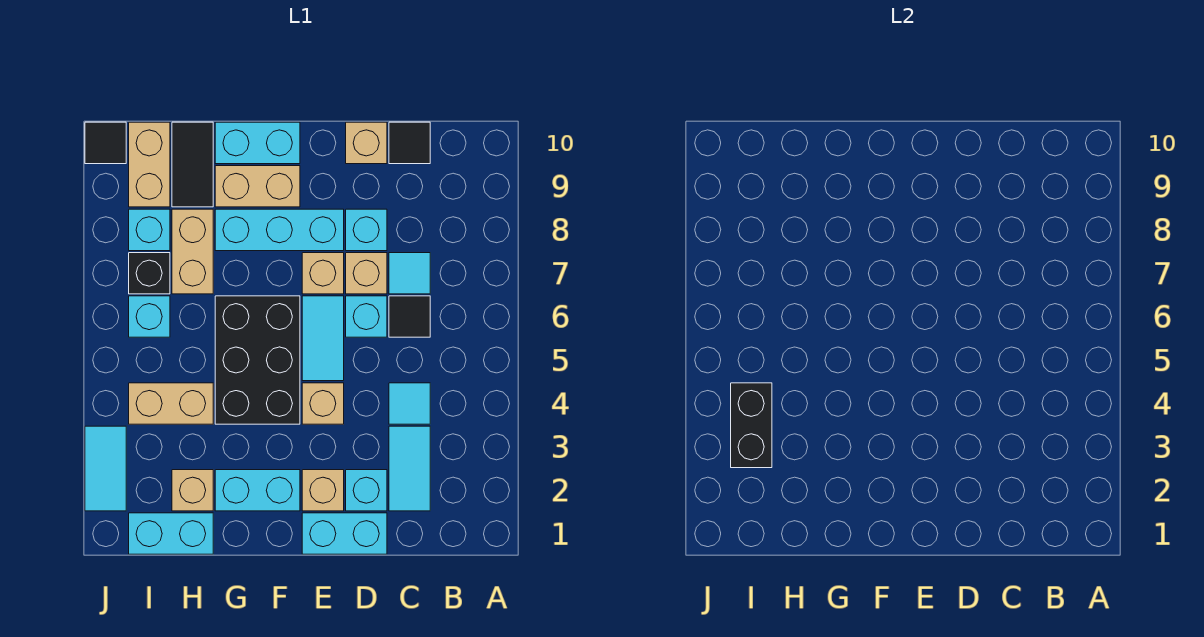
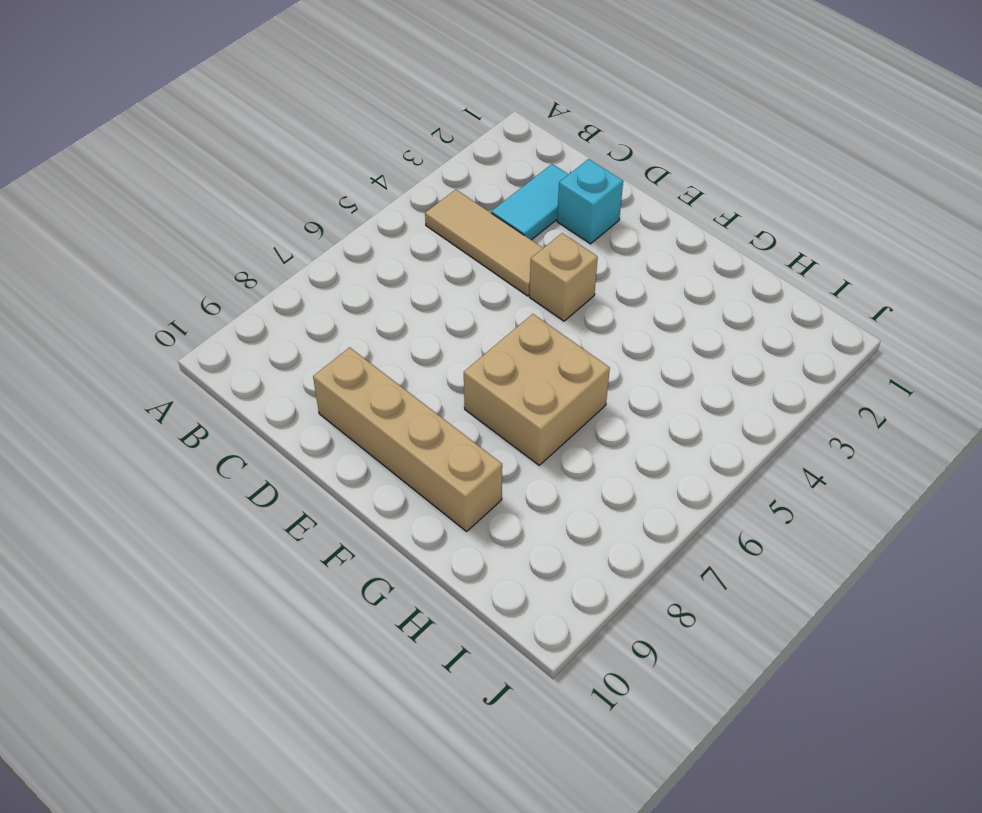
tan 1x3 tile [425,190,543,296] -> cyan 1x1 tile [389,383,430,424]
tan 1x4 brick [313,347,502,531] -> tan 1x2 brick [215,166,300,207]
tan 2x2 brick [464,314,610,465] -> black 2x3 brick [215,296,300,424]
none -> black 1x1 tile [389,296,430,337]
none -> cyan 1x1 tile [389,253,430,294]
none -> black 1x1 tile [389,122,430,164]
none -> cyan 1x2 brick [302,513,387,554]

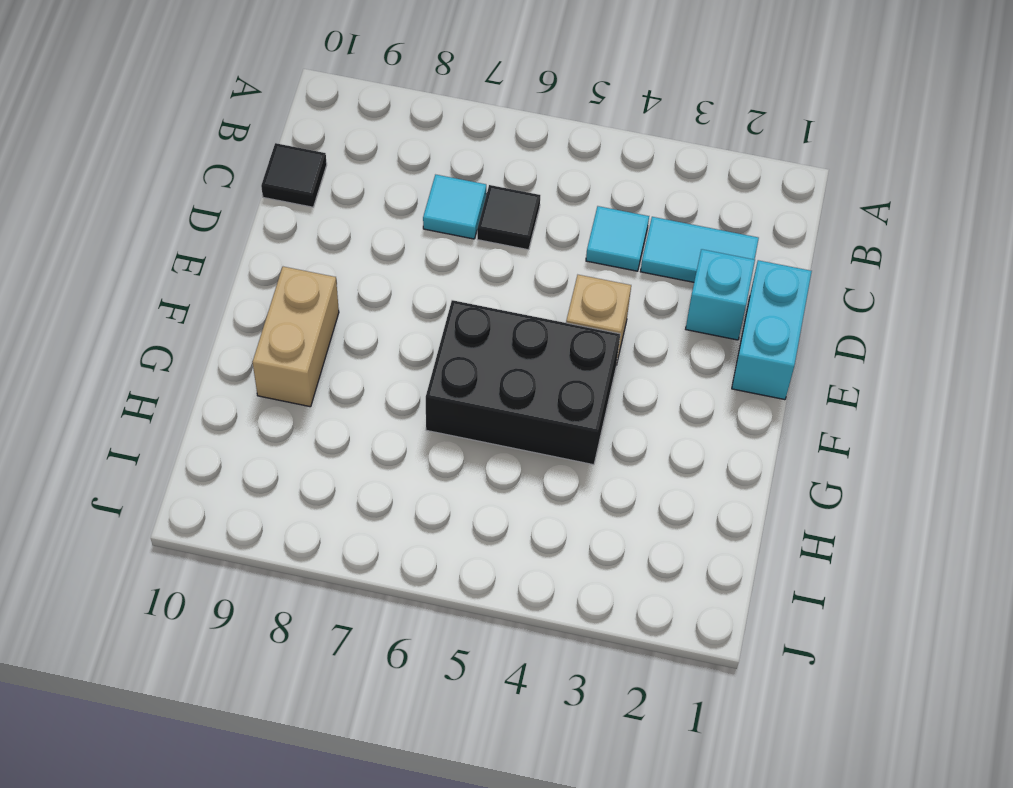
none -> cyan 1x1 brick [346,296,387,337]
none -> tan 1x1 brick [346,253,387,294]
none -> cyan 1x1 brick [346,209,387,251]
none -> tan 1x1 brick [346,122,387,164]

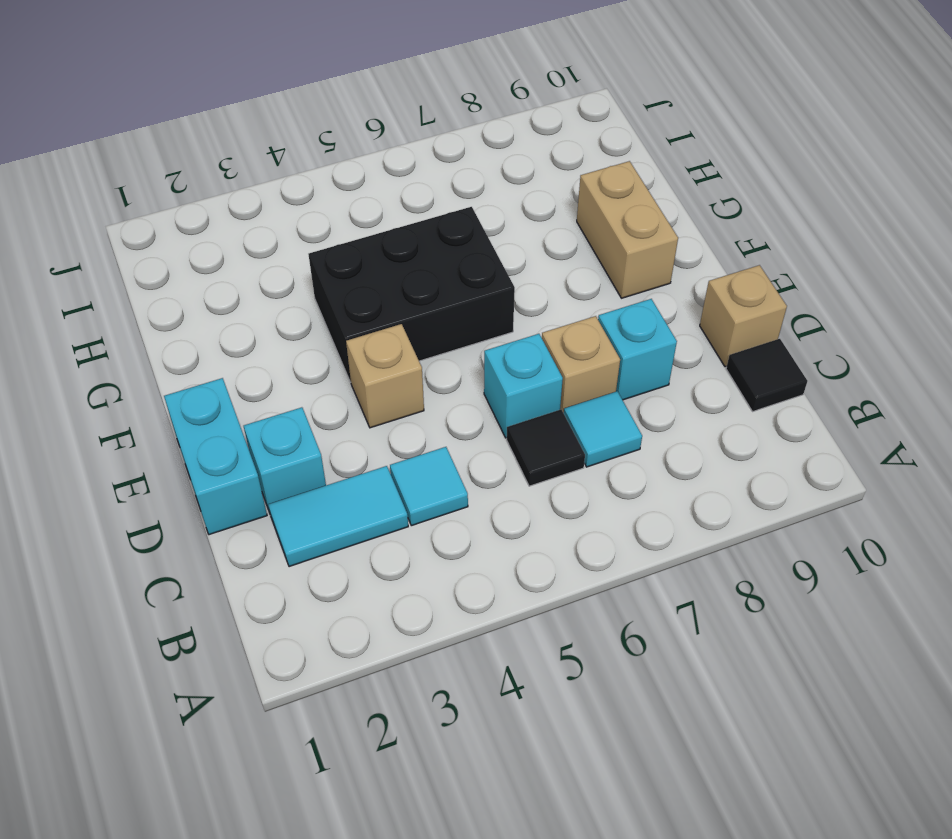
none -> tan 1x1 brick [302,470,344,511]
none -> cyan 1x2 tile [302,296,344,381]
none -> tan 1x1 brick [302,253,344,294]
none -> cyan 1x3 brick [215,209,344,251]

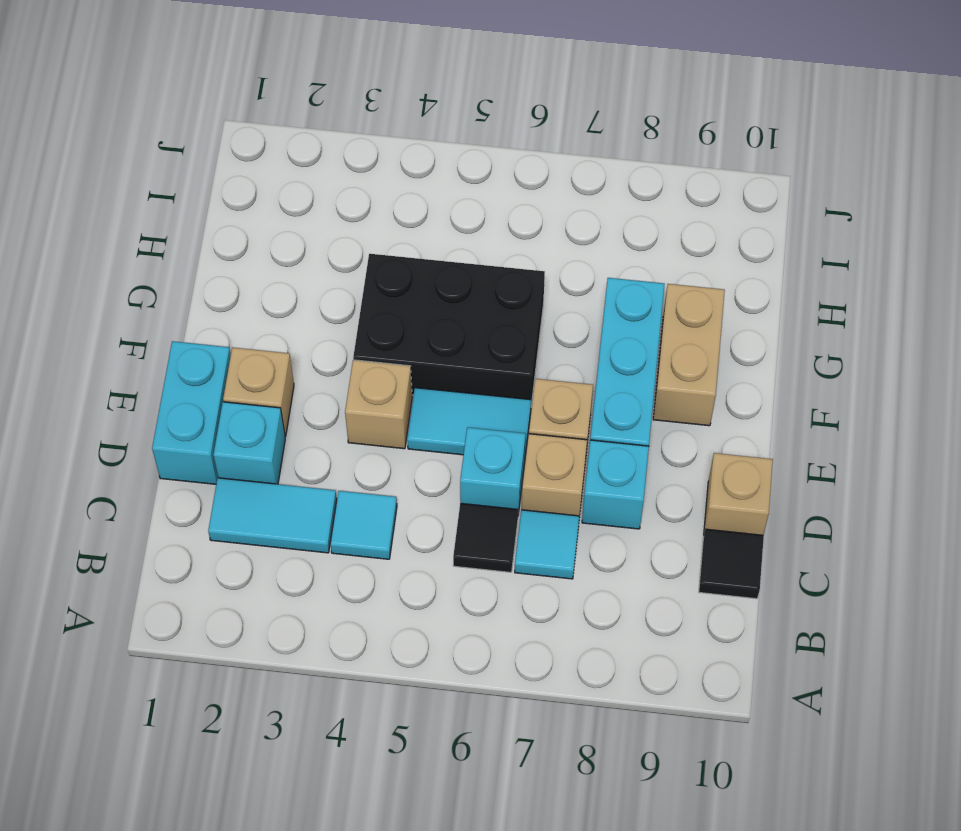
none -> cyan 1x2 brick [215,470,300,511]
none -> cyan 1x2 brick [215,122,300,164]
none -> cyan 1x2 brick [129,513,213,554]
none -> tan 1x1 brick [172,470,213,511]

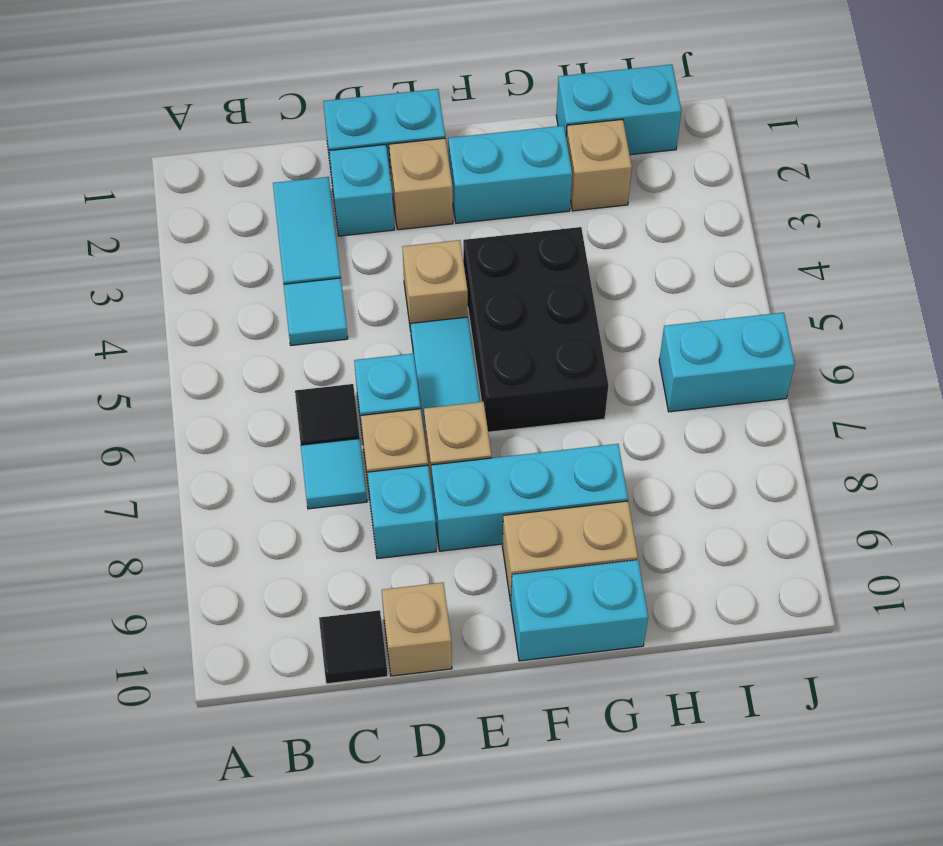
cyan 1x2 brick [659,312,795,412] -> cyan 1x1 brick [129,296,170,337]
none -> tan 1x2 brick [129,383,213,424]
none -> tan 1x2 brick [172,209,213,294]
none -> black 1x2 tile [172,122,213,207]
none -> black 1x1 brick [129,253,170,294]

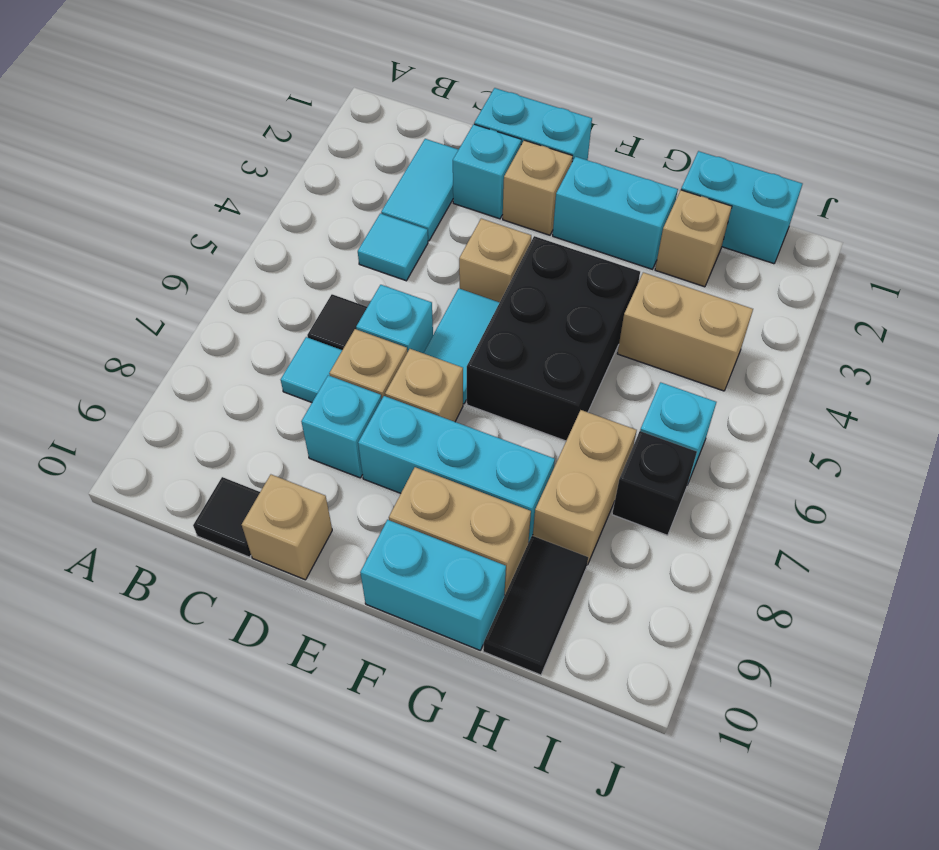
none -> cyan 1x1 brick [129,209,170,251]
none -> tan 1x2 brick [129,122,170,207]
none -> cyan 1x2 tile [85,426,126,511]
none -> black 1x1 tile [85,122,126,164]

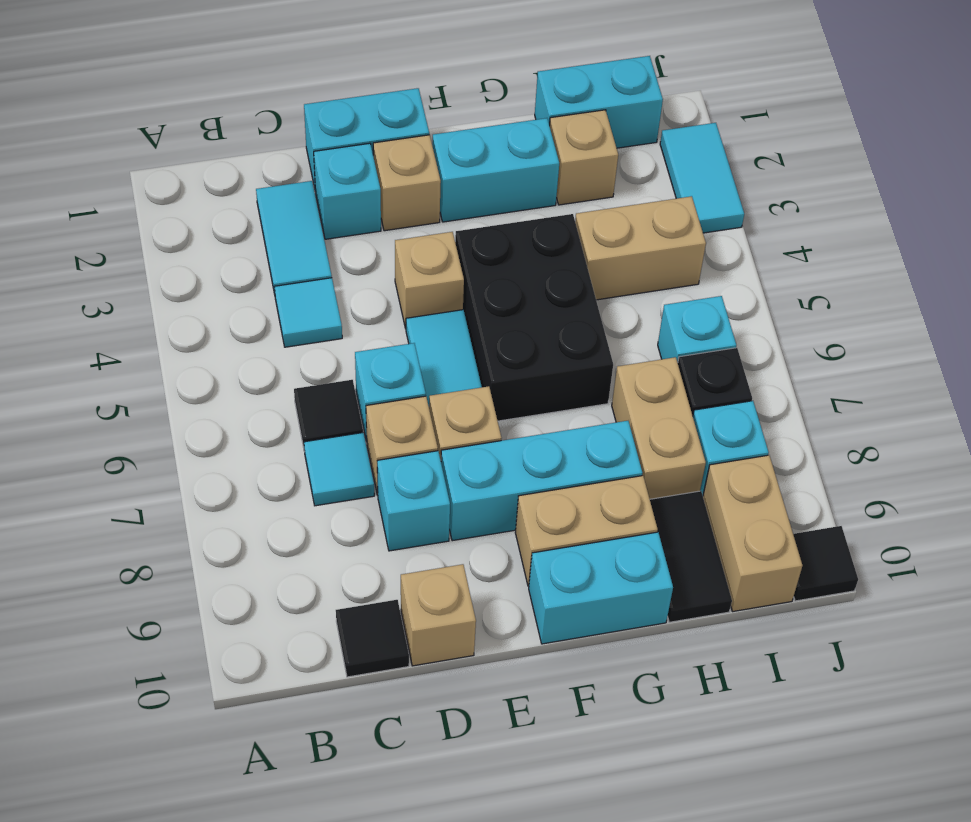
none -> black 1x2 brick [731,383,772,468]

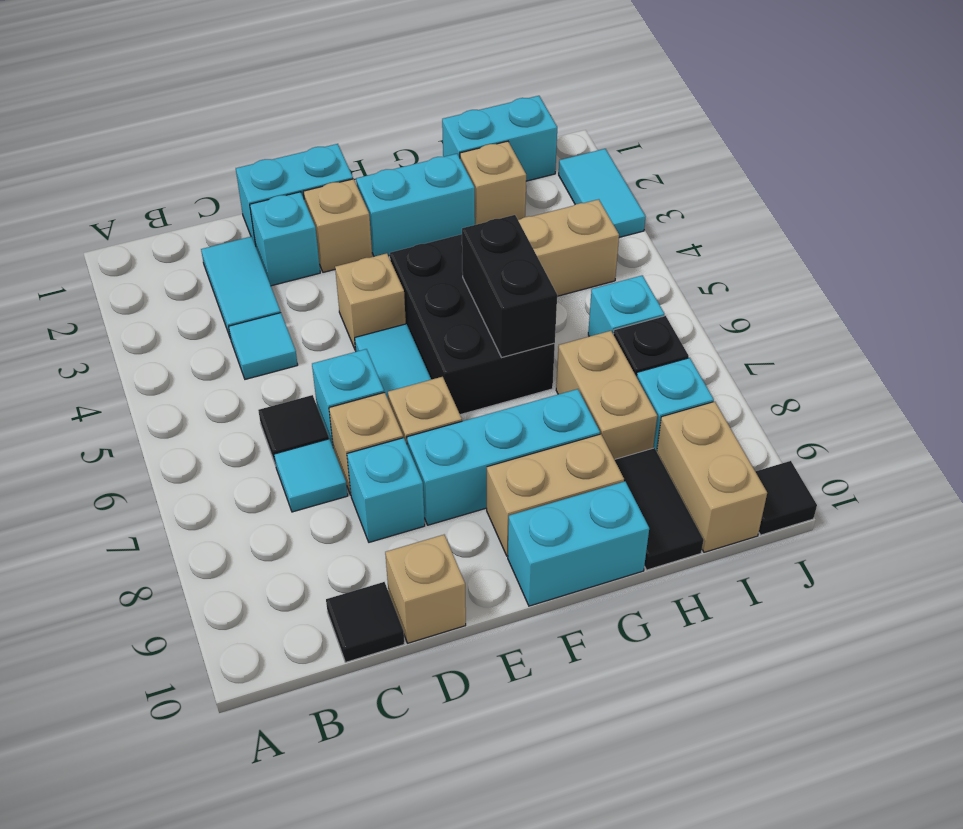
black 1x2 brick [462,215,557,357] -> black 1x2 brick moved to [731,383,772,468]

